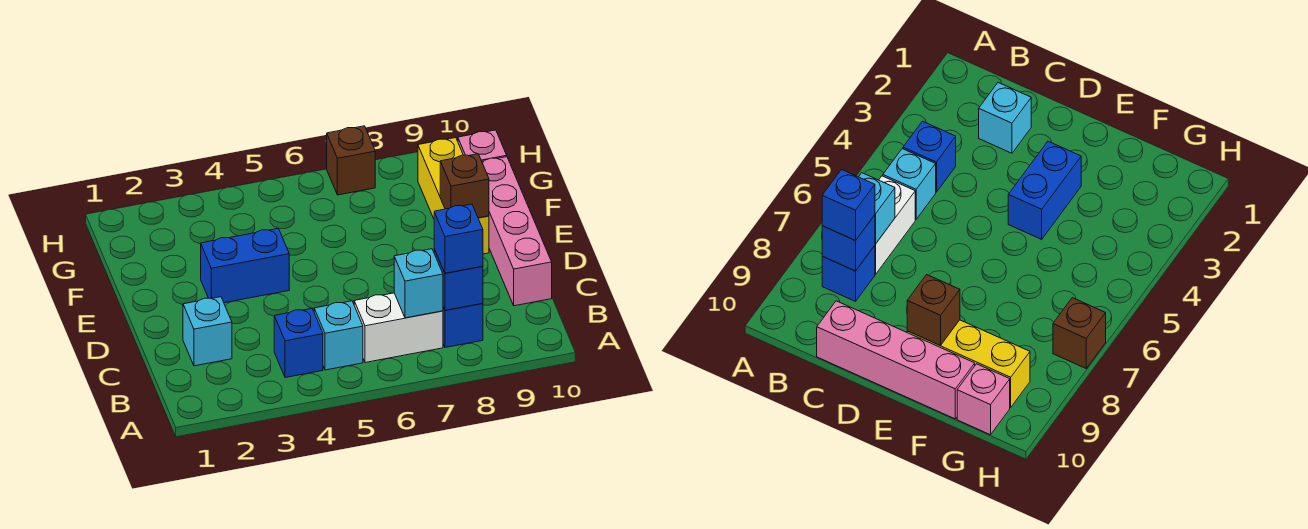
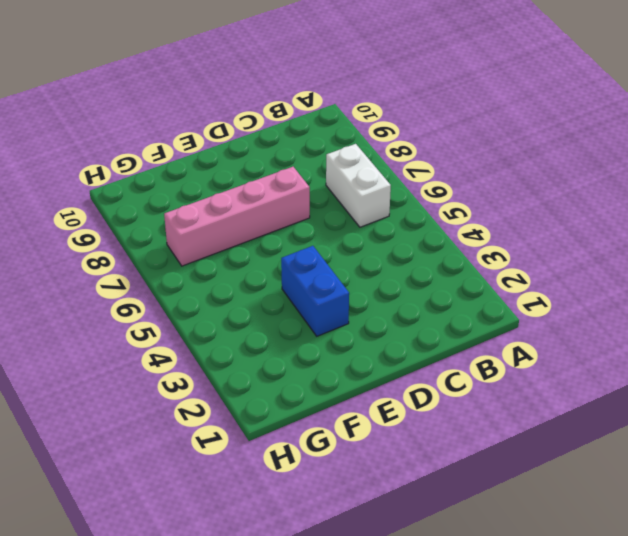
pink 1x4 brick [164,167,310,266] -> pink 1x4 brick moved to [482,157,552,306]
none -> blue 1x1 brick [274,309,323,378]
none -> cyan 1x1 brick [314,301,363,370]
none -> blue 1x1 brick [443,303,483,347]

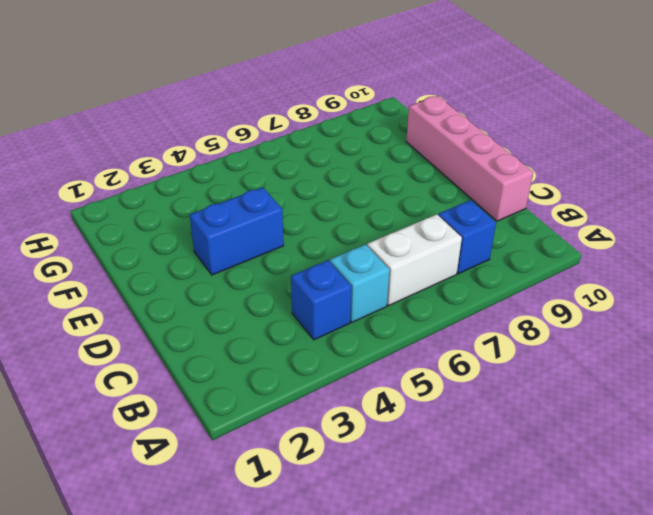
none -> cyan 1x1 brick [183,297,232,366]
none -> yellow 1x3 brick [418,138,489,254]
none -> pink 1x1 brick [458,130,507,161]

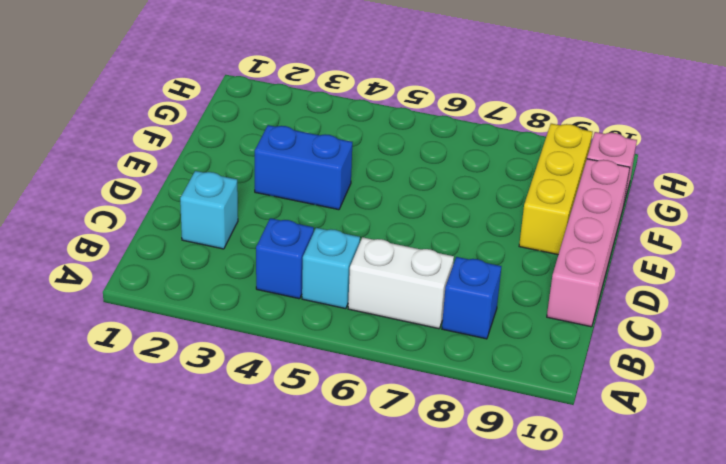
none -> brown 1x1 brick [327,126,375,195]
none -> cyan 1x1 brick [394,249,443,318]
none -> blue 1x1 brick [434,249,483,310]

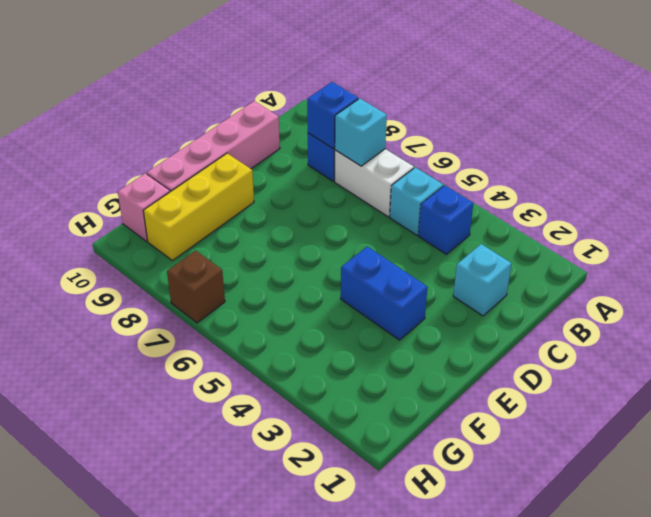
none -> brown 1x1 brick [440,154,489,218]
none -> blue 1x1 brick [434,204,483,273]

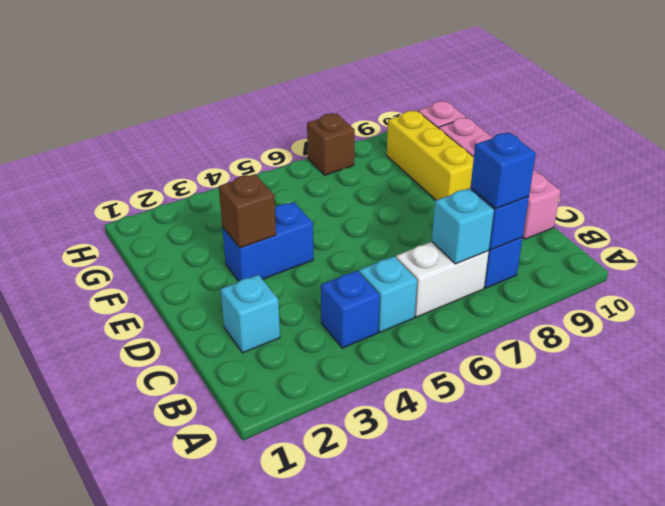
brown 1x1 brick [219,174,276,248] -> brown 1x1 brick moved to [440,154,489,218]

